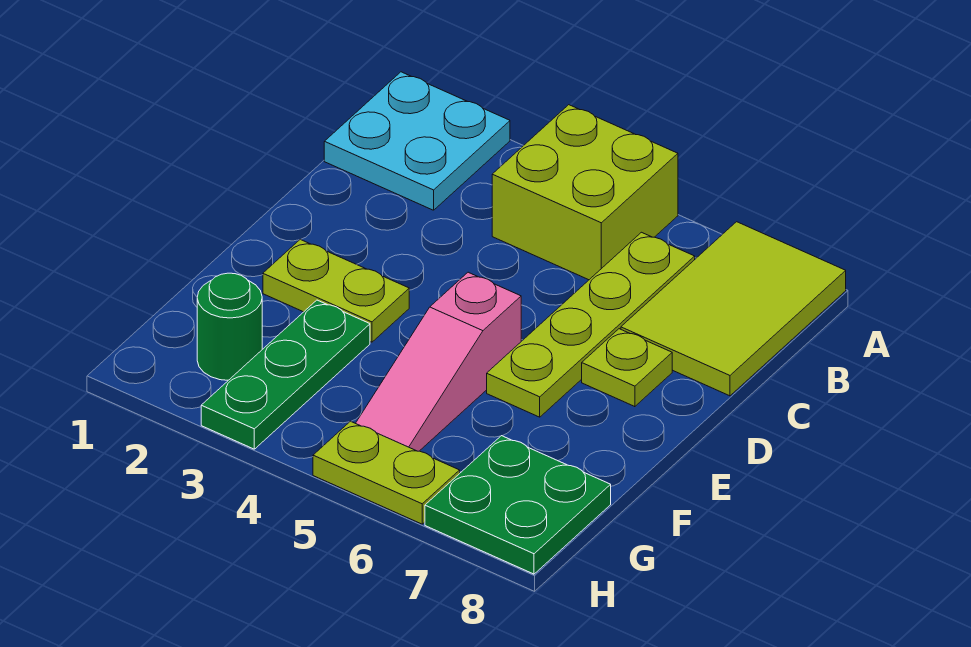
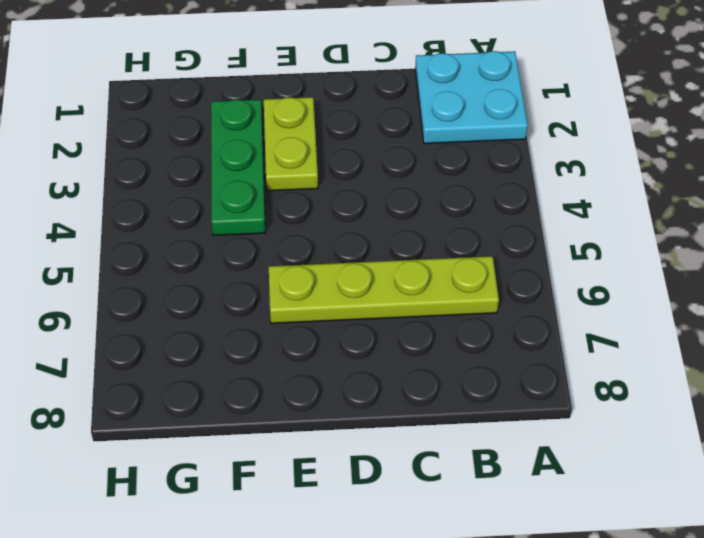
green 1x3 plate [211,99,265,236] -> green 1x3 plate turned to [201,300,370,449]
none -> lime 2x2 brick [492,105,678,280]
none -> lime 2x3 tile [621,222,846,396]

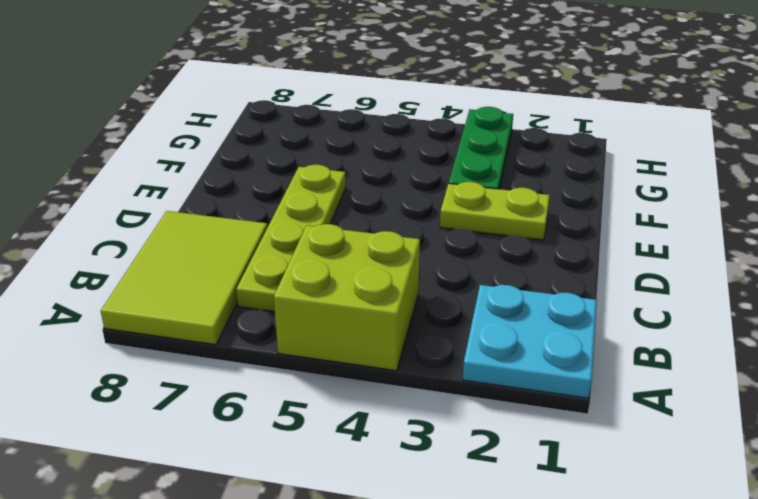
none -> lime 1x1 plate [582,329,672,407]
none -> pink 1x3 slope [356,272,521,451]

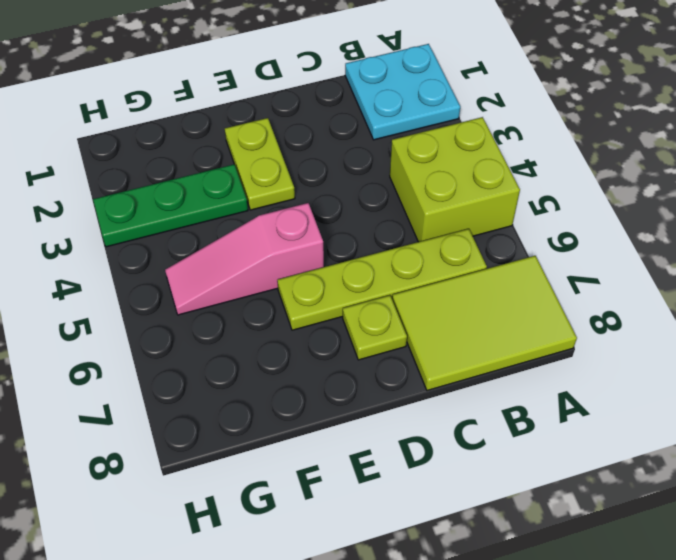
none -> green 1x1 round brick [197,273,262,380]
none -> green 2x2 plate [425,436,611,574]

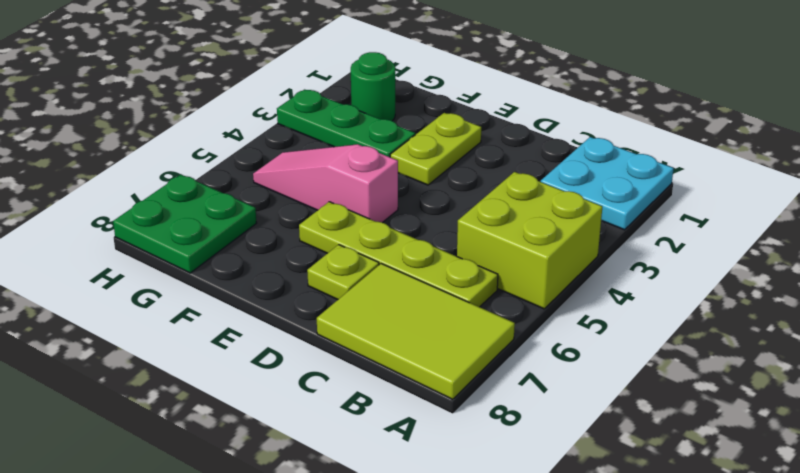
none -> lime 1x2 plate [313,421,460,524]

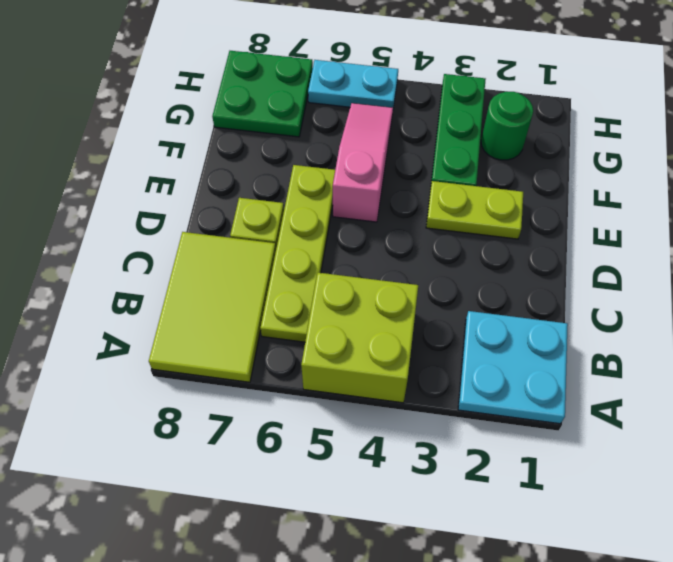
cyan 1x2 plate [308,60,398,108] -> lime 1x2 plate [313,421,460,524]

